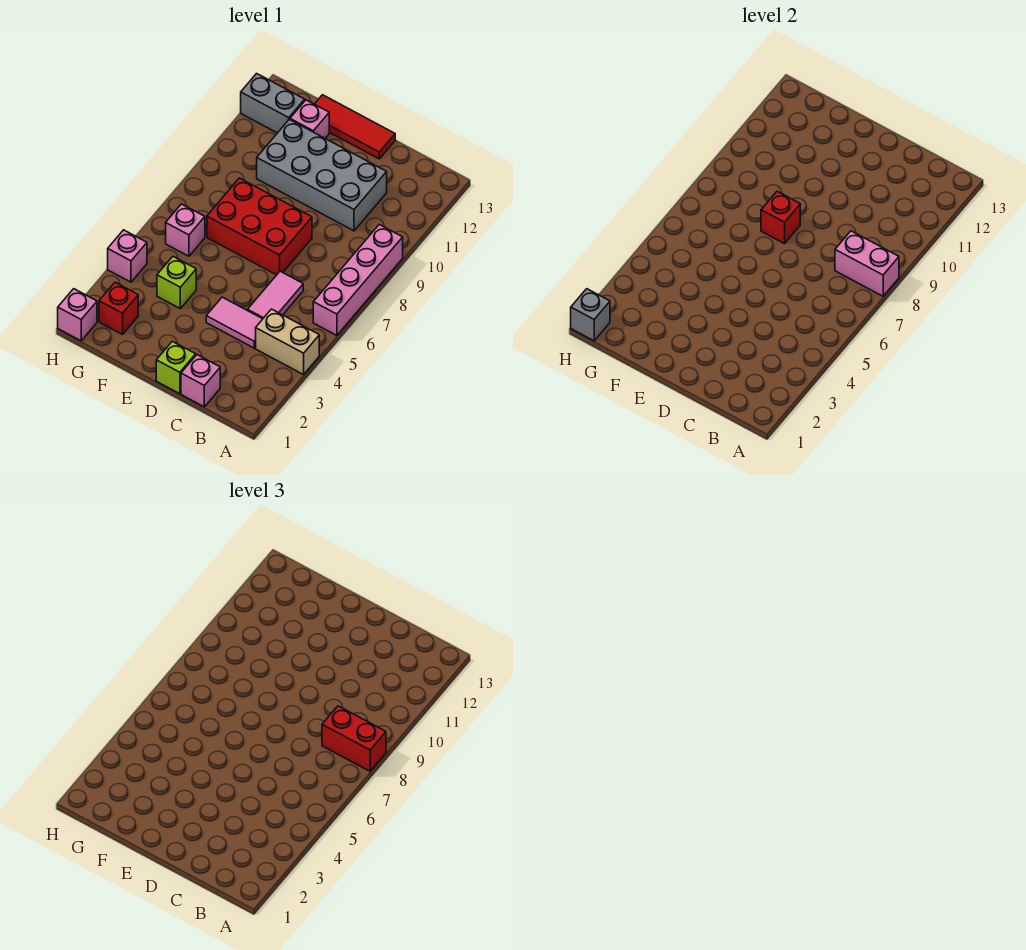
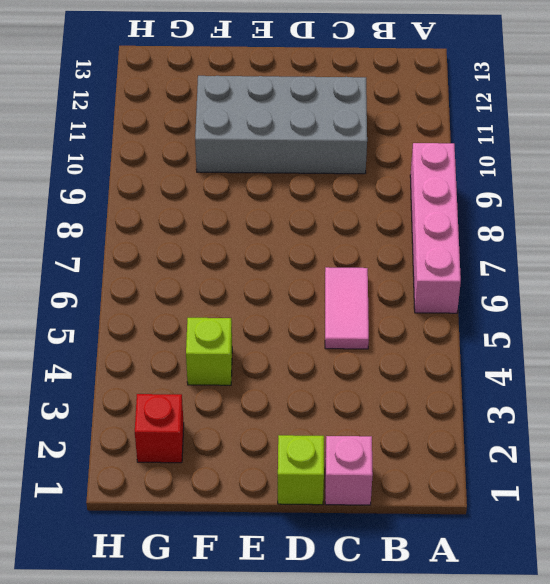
none -> tan 1x2 brick [256,309,319,375]
none -> pink 1x2 tile [206,297,262,348]
none -> red 2x3 brick [207,178,312,275]

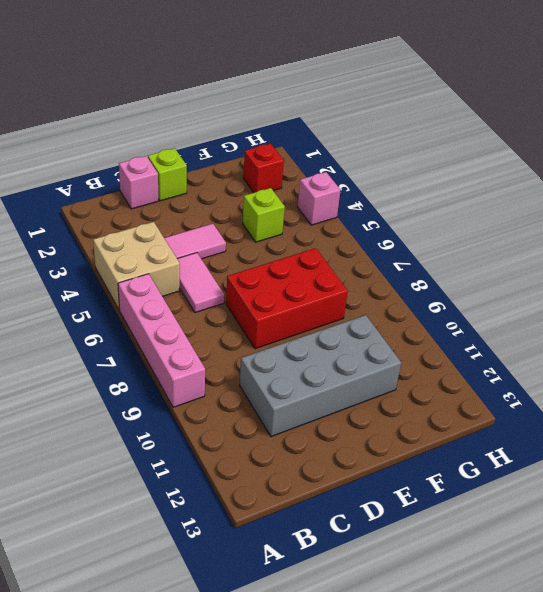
tan 2x2 brick [93,222,180,310] -> tan 1x2 brick [256,309,319,375]
none -> red 1x3 tile [315,95,395,159]
none -> pink 1x1 brick [290,100,329,138]
none -> pink 1x1 brick [166,204,205,256]

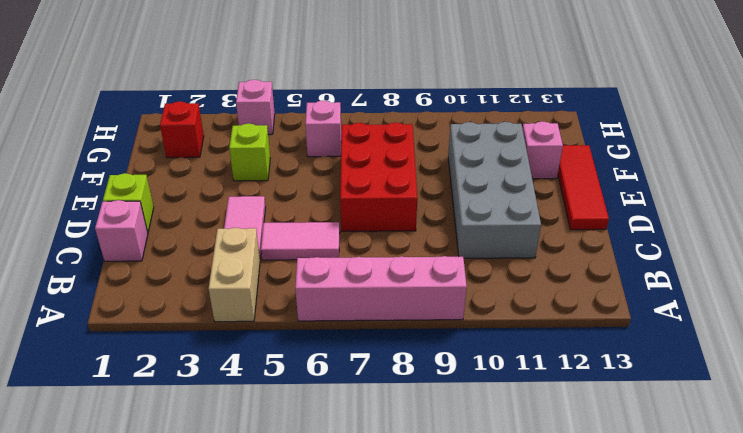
none -> grey 1x2 brick [241,74,305,133]
none -> pink 1x1 brick [58,289,97,341]
none -> pink 1x2 brick [835,231,899,296]

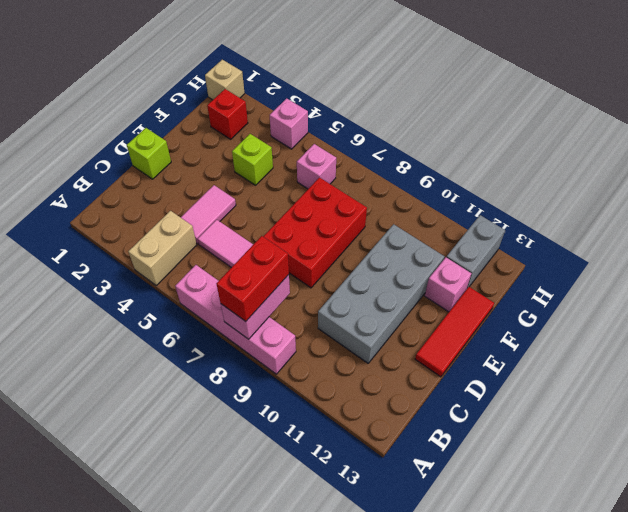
tan 1x1 brick [205,60,245,100] -> pink 1x1 brick [58,289,97,341]
none -> pink 1x1 brick [181,355,220,407]
none -> red 1x1 brick [761,191,800,244]
none -> grey 1x1 brick [571,289,610,341]

